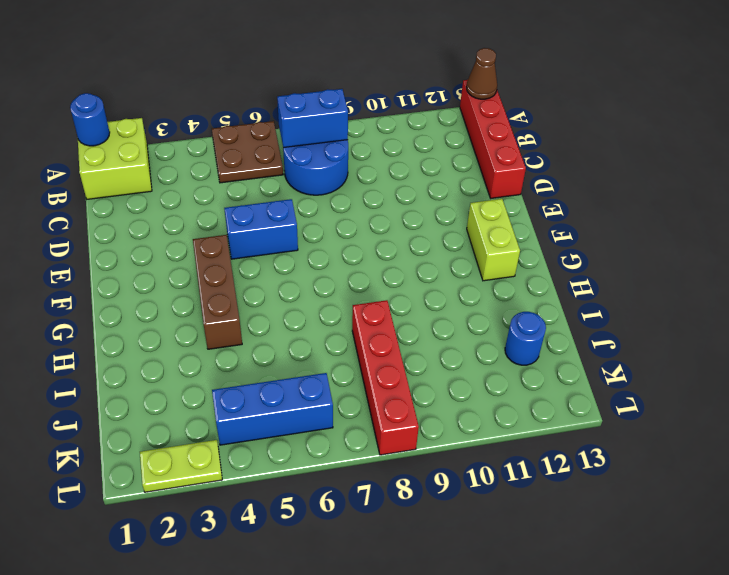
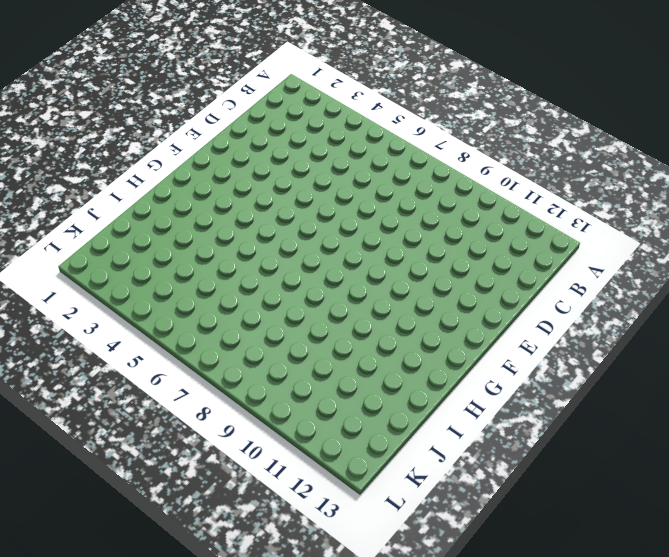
none -> lime 2x2 brick [78,118,152,199]
none -> brown 2x2 plate [212,121,283,183]
none -> red 1x4 brick [460,80,526,198]

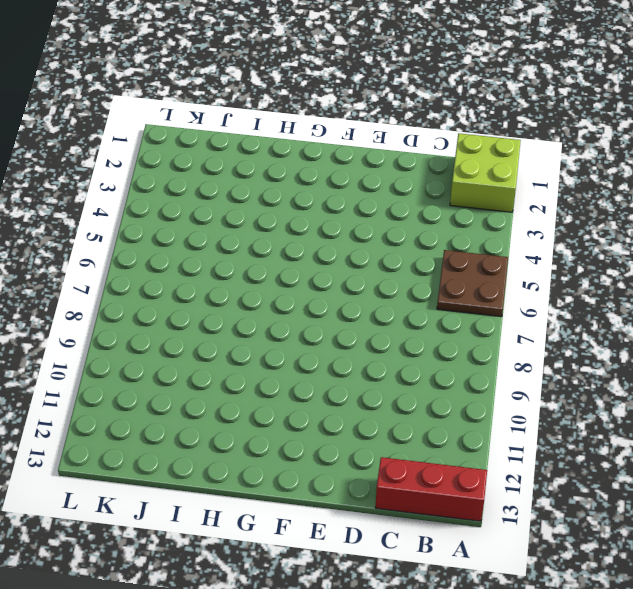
red 1x3 brick [376,457,487,521] -> red 1x4 brick [460,80,526,198]
none -> blue 2x2 round brick [283,140,348,195]
none -> blue 1x2 brick [224,199,298,259]
none -> brown 1x3 brick [193,235,242,349]

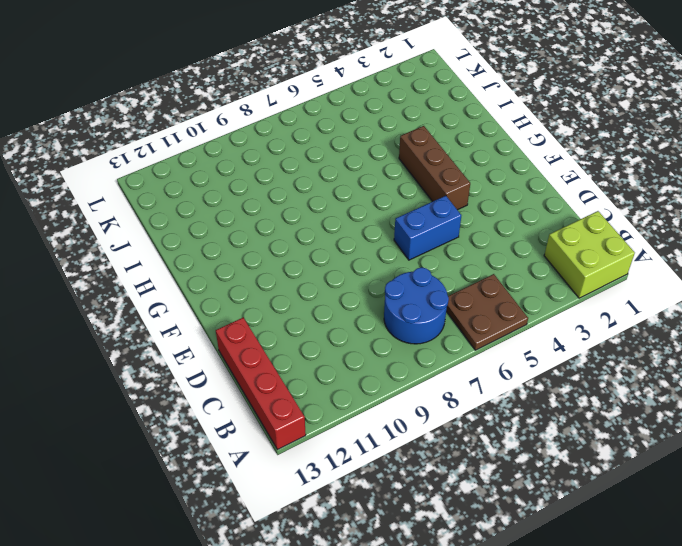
none -> lime 1x2 brick [467,199,520,281]
none -> red 1x4 brick [352,300,419,455]
none -> blue 1x1 round brick [505,312,546,365]

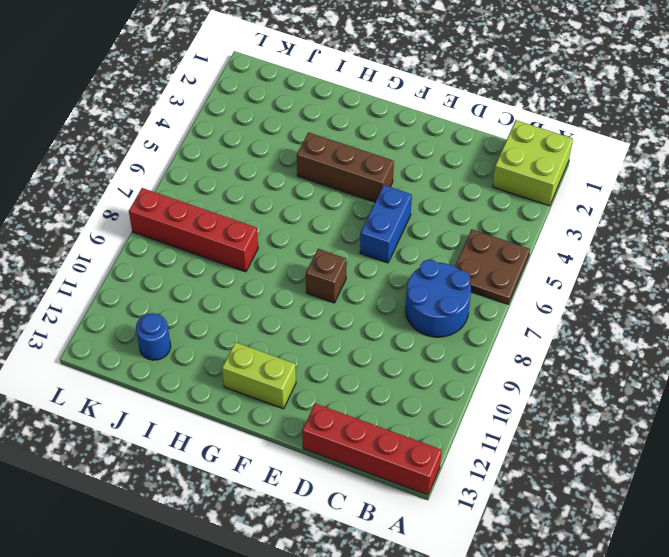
brown 1x1 brick [306,249,346,303] -> none
none -> blue 1x3 brick [212,373,333,445]
none -> lime 1x2 plate [140,440,222,492]
none -> blue 1x1 round brick [70,93,110,146]

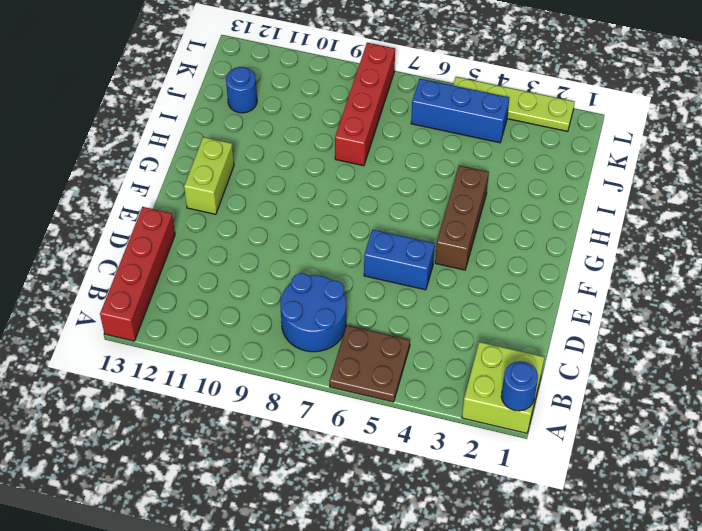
lime 1x4 plate [453,77,575,131] -> lime 1x2 plate [140,440,222,492]
none -> brown 1x1 cone [466,48,497,99]
none -> blue 1x2 brick [277,89,348,148]

